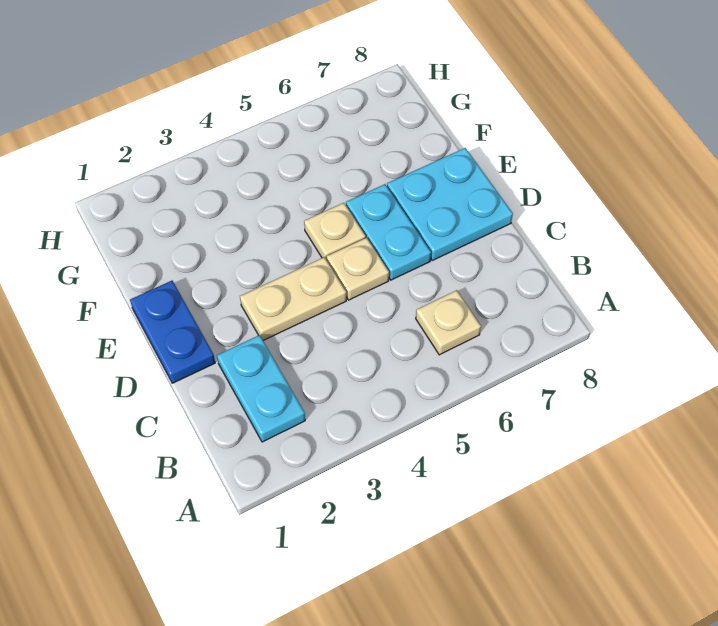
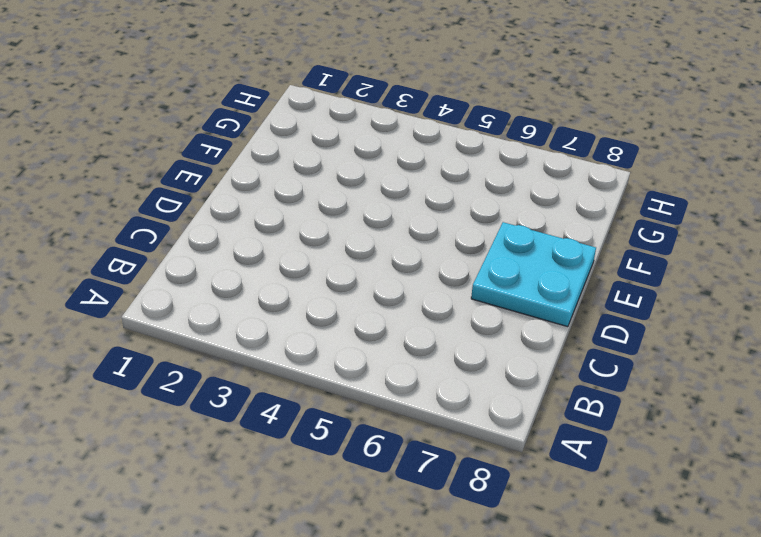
none -> cyan 1x2 plate [217,335,305,442]
none -> tan 1x1 plate [416,290,481,355]

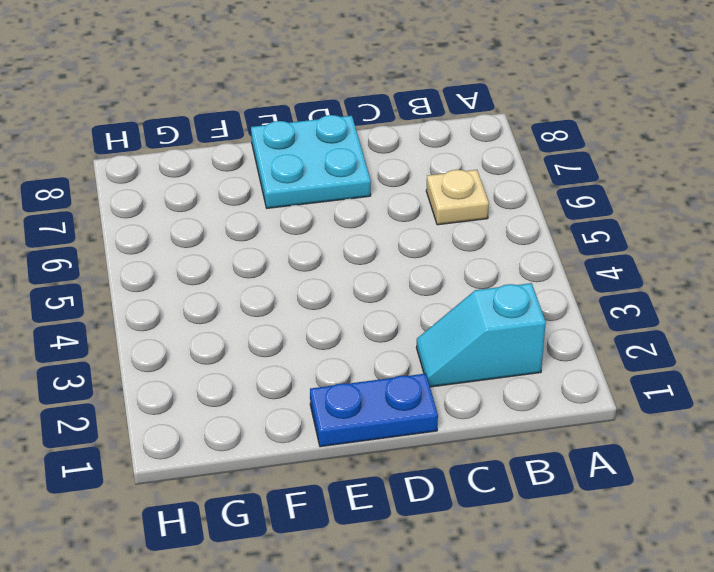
cyan 1x2 slope [416,283,546,387] -> cyan 1x2 plate [217,335,305,442]
none -> tan 1x2 plate [240,257,346,340]
none -> tan 1x1 plate [327,238,389,300]

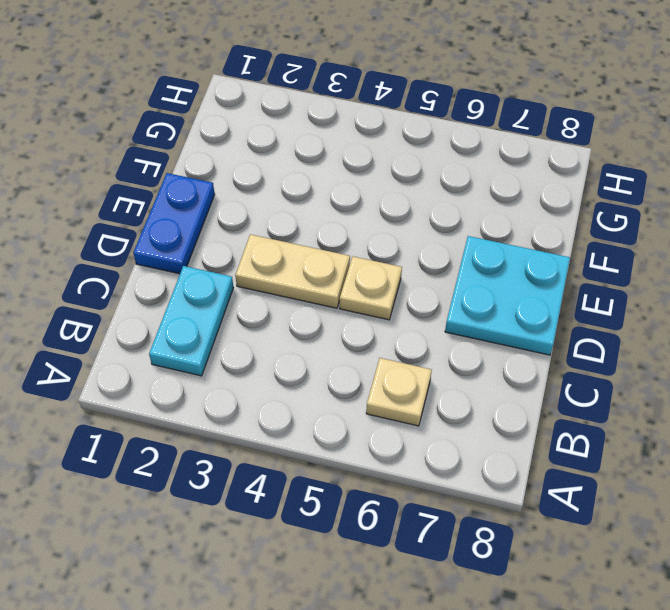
none -> cyan 1x2 plate [346,184,431,280]
none -> tan 1x1 plate [304,203,366,260]

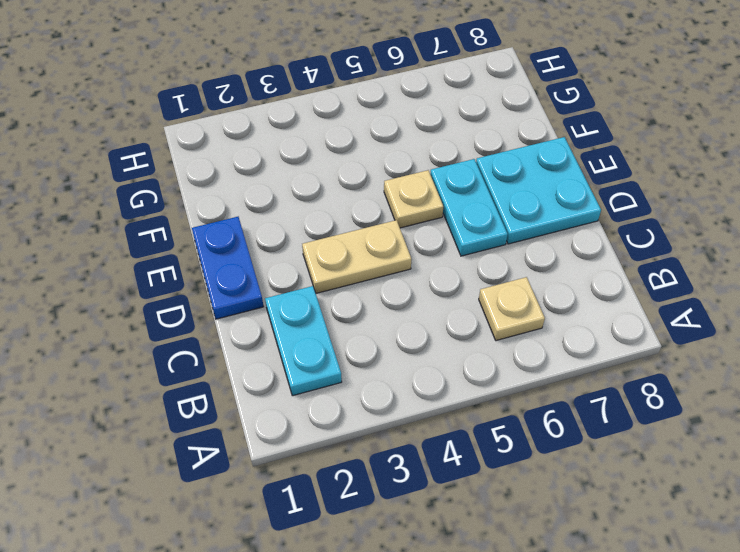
none -> tan 1x1 plate [327,238,389,300]

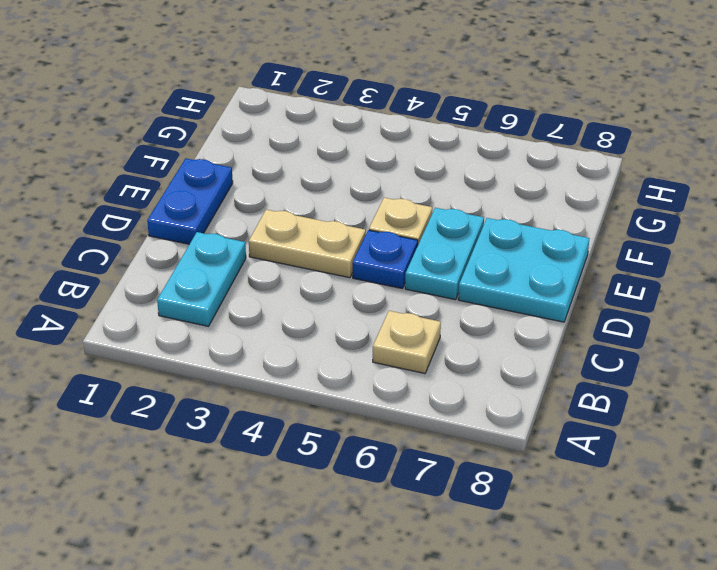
blue 1x1 plate [353,230,418,289] -> tan 1x1 plate [327,238,389,300]

